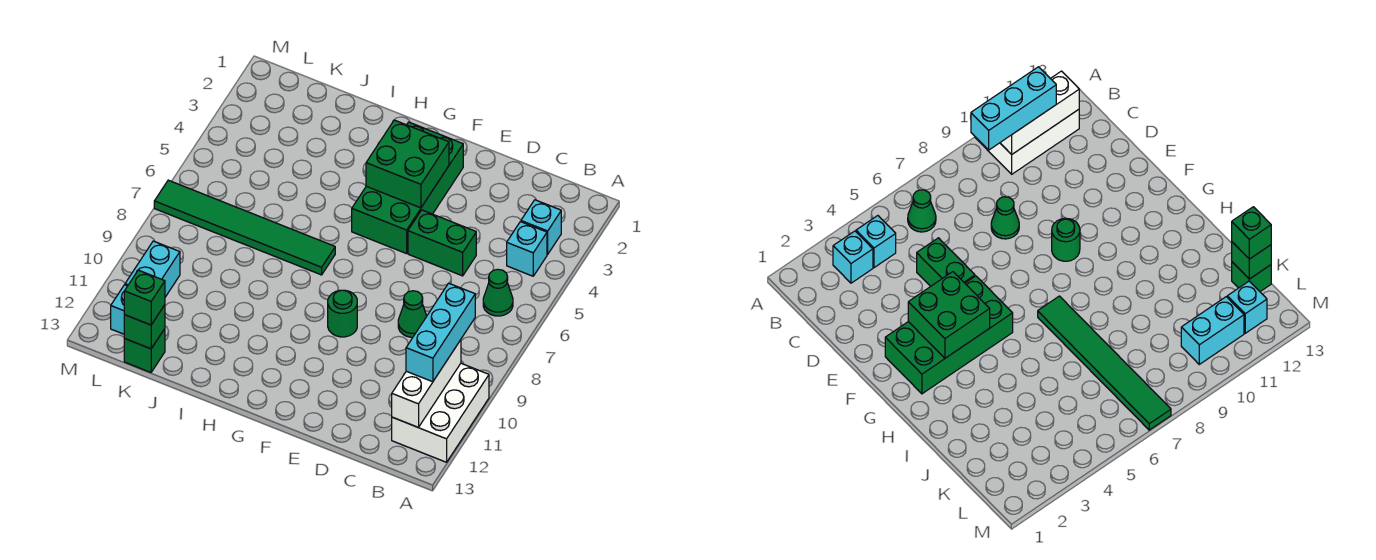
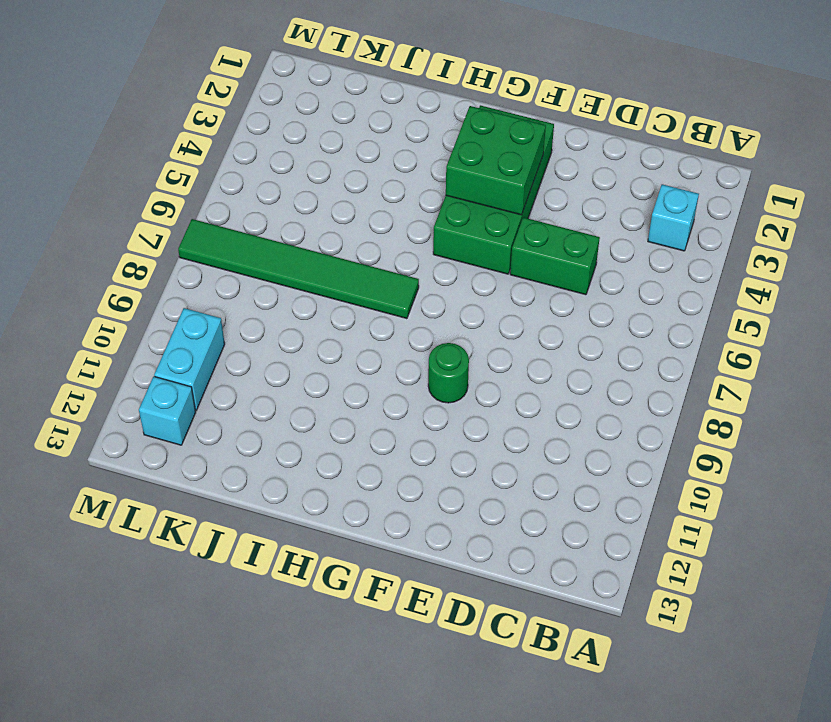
none -> white 2x3 brick [392,363,489,462]
none -> cyan 1x1 brick [507,222,547,276]
none -> green 1x1 cone [483,269,513,316]

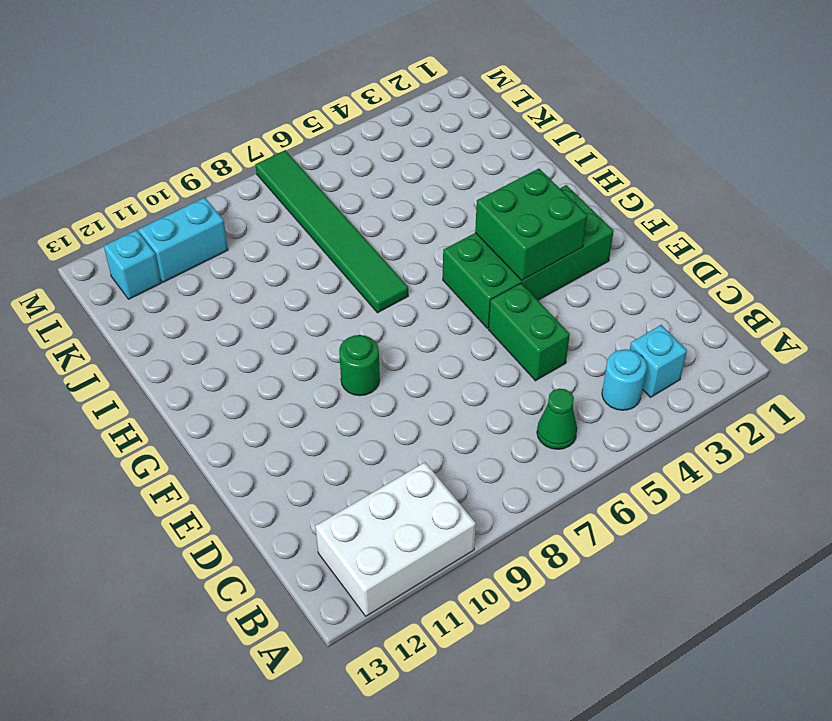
cyan 1x1 round brick [602,349,647,410] -> cyan 1x1 brick [507,222,547,276]
none -> green 1x1 cone [398,291,427,337]
none -> green 1x1 brick [124,329,165,372]
none -> white 1x3 brick [392,340,461,427]

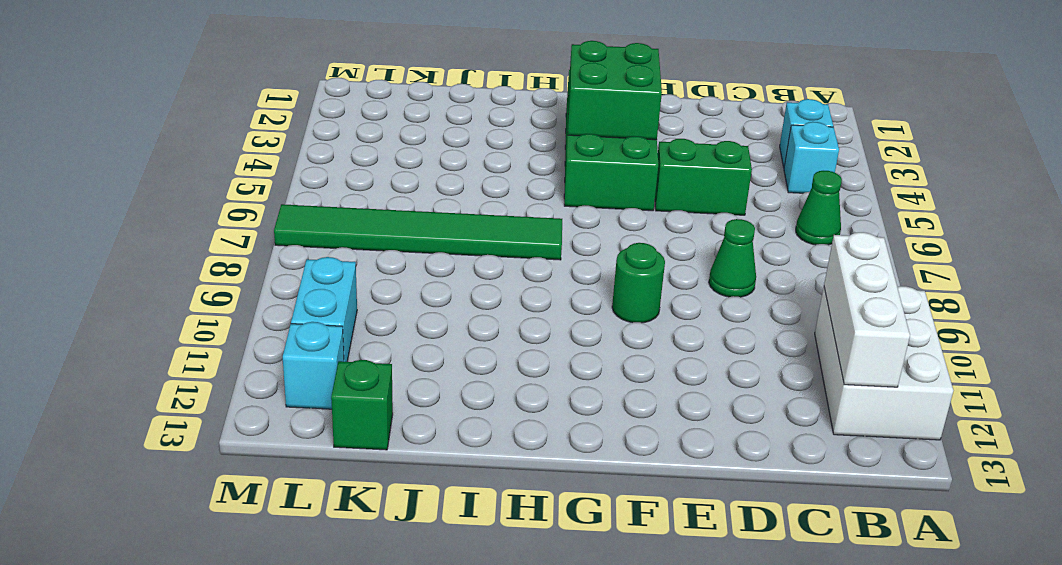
none -> green 1x1 brick [124,305,165,349]
none -> cyan 1x3 brick [406,283,475,382]
none -> green 1x1 brick [124,270,165,325]

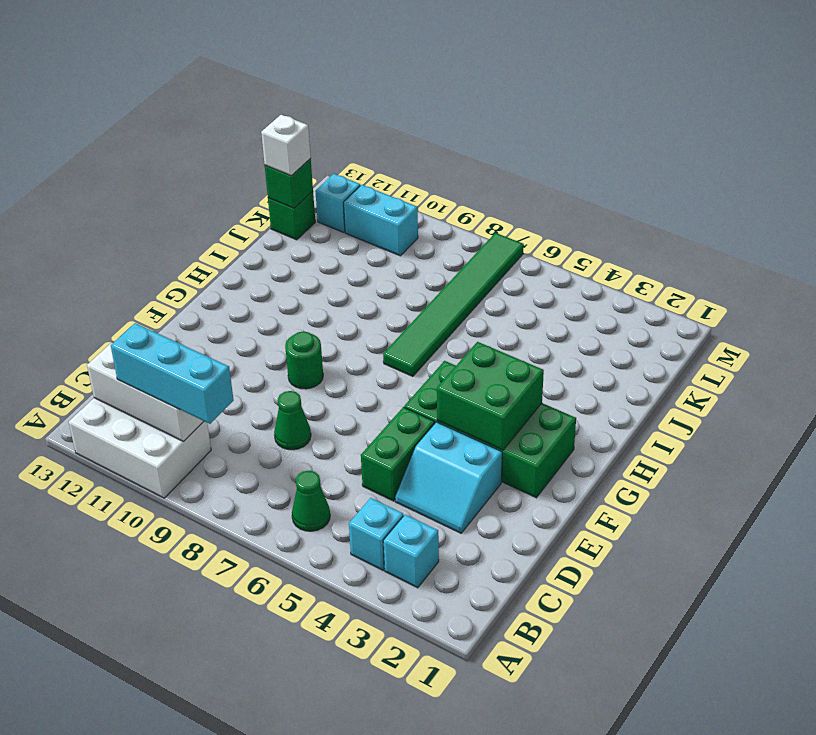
cyan 2x2 slope [395,422,502,533] -> none
white 1x1 brick [261,115,311,176] -> green 1x1 brick [124,270,165,325]

